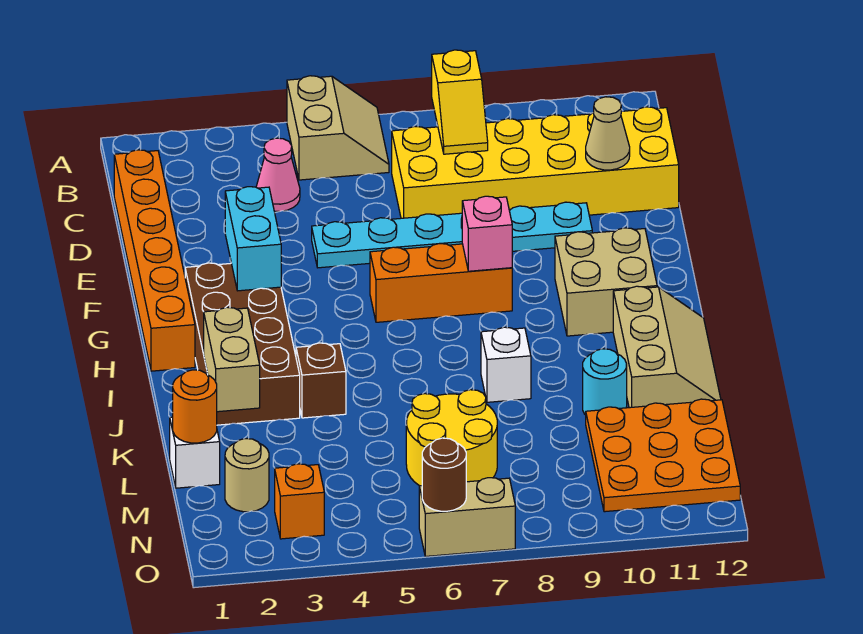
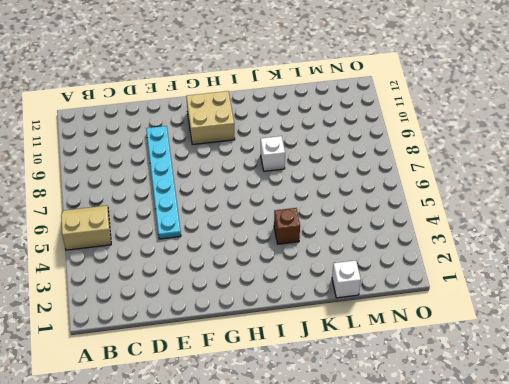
none -> orange 1x6 brick [114,150,195,371]
none -> pink 1x1 cone [256,138,300,211]
none -> yellow 2x6 brick [392,107,679,218]

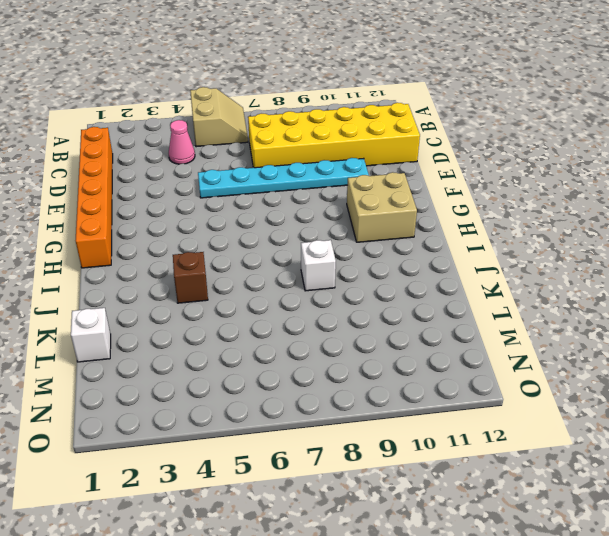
none -> brown 2x4 brick [185,263,300,425]
none -> orange 1x3 brick [370,244,512,322]
none -> tan 2x3 slope [613,286,721,408]

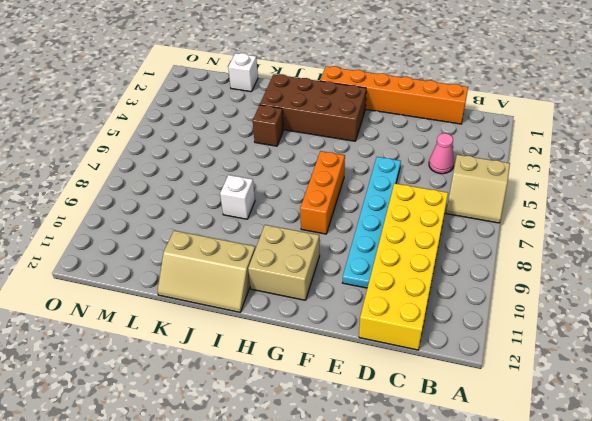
none -> cyan 1x1 round brick [583,349,627,415]
none -> yellow 2x2 round brick [406,390,497,486]
none -> orange 3x3 plate [586,399,740,512]

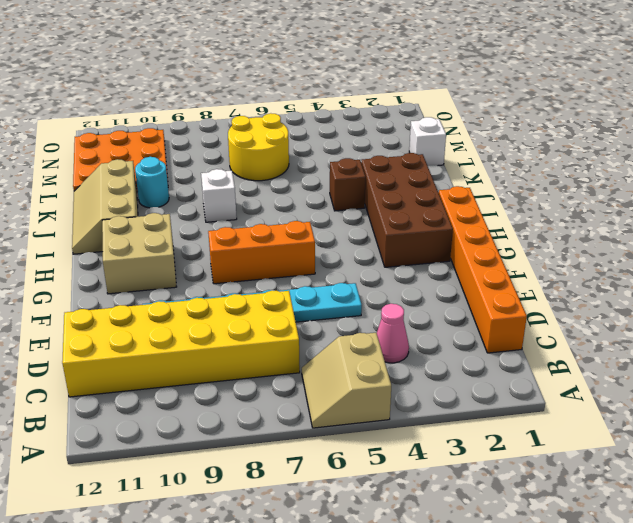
none -> tan 1x1 round brick [225,439,269,512]
none -> orange 1x1 brick [275,464,324,539]
none -> tan 1x2 brick [419,478,515,556]

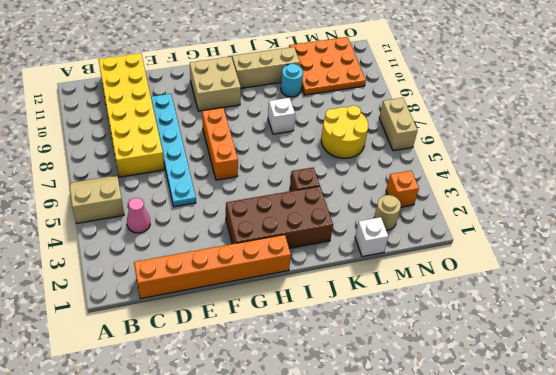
none -> yellow 1x2 slope [432,50,488,154]
none -> tan 1x1 cone [586,97,630,170]
none -> cyan 1x2 brick [225,187,281,291]

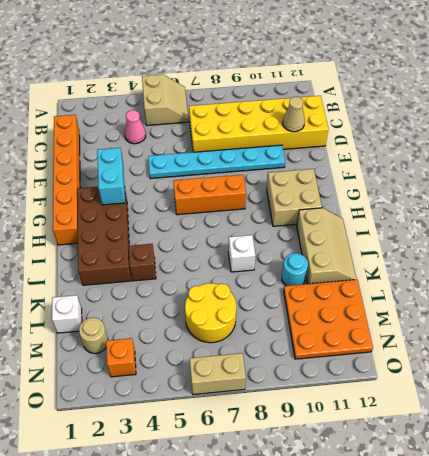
none -> yellow 1x2 slope [432,50,488,154]
none -> pink 1x1 brick [462,196,512,271]
none -> tan 1x2 brick [204,307,260,412]

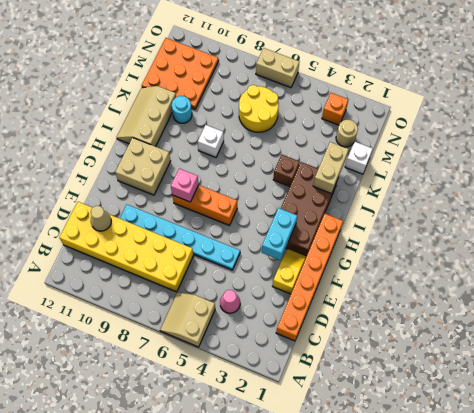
yellow 1x2 slope [273,249,307,294] -> yellow 1x2 slope moved to [432,50,488,154]
none -> orange 1x1 round brick [173,370,217,443]
none -> brown 1x1 round brick [422,438,466,511]

